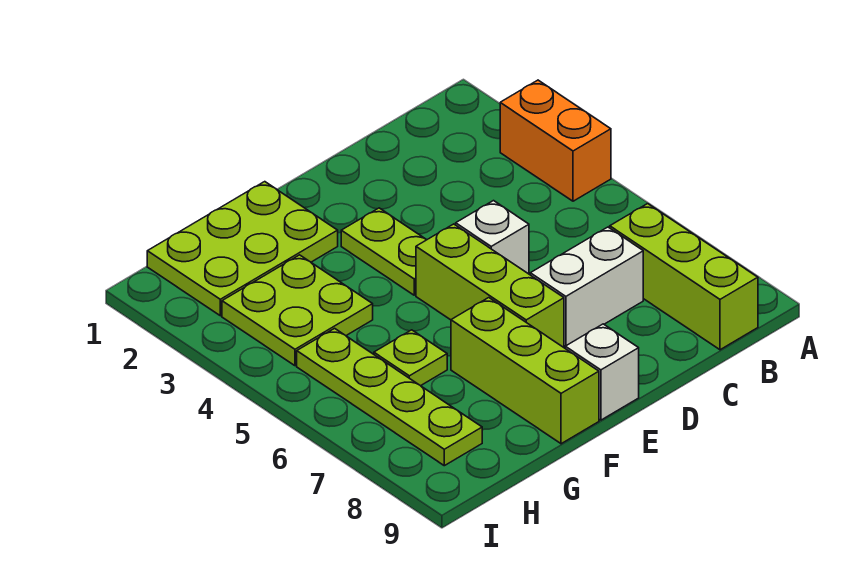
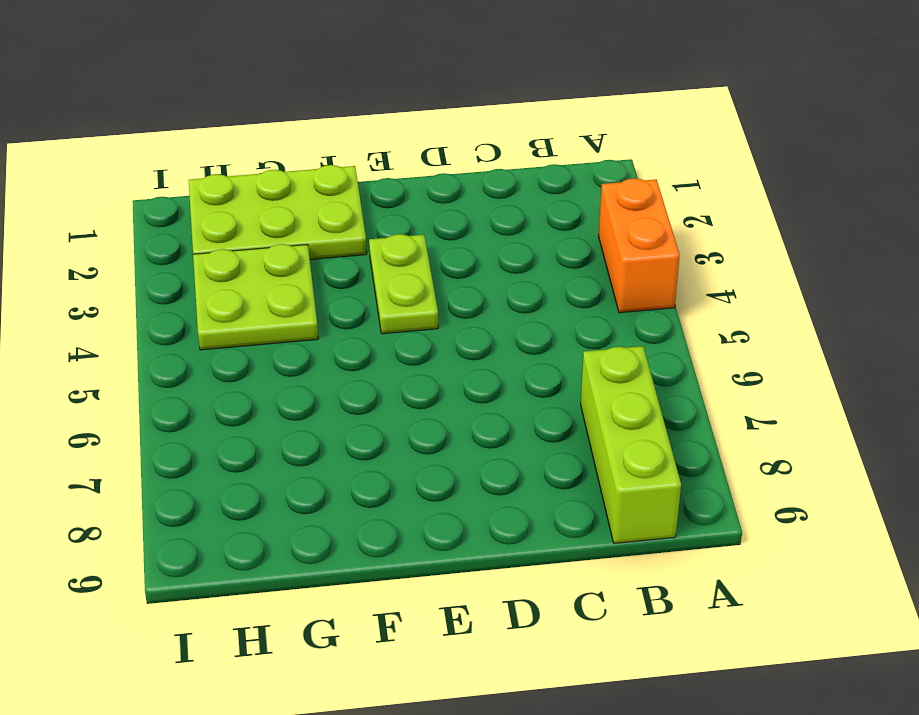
none -> white 1x2 brick [530,227,643,346]
none -> white 1x1 brick [456,201,529,274]
none -> lime 1x3 brick [416,224,564,347]

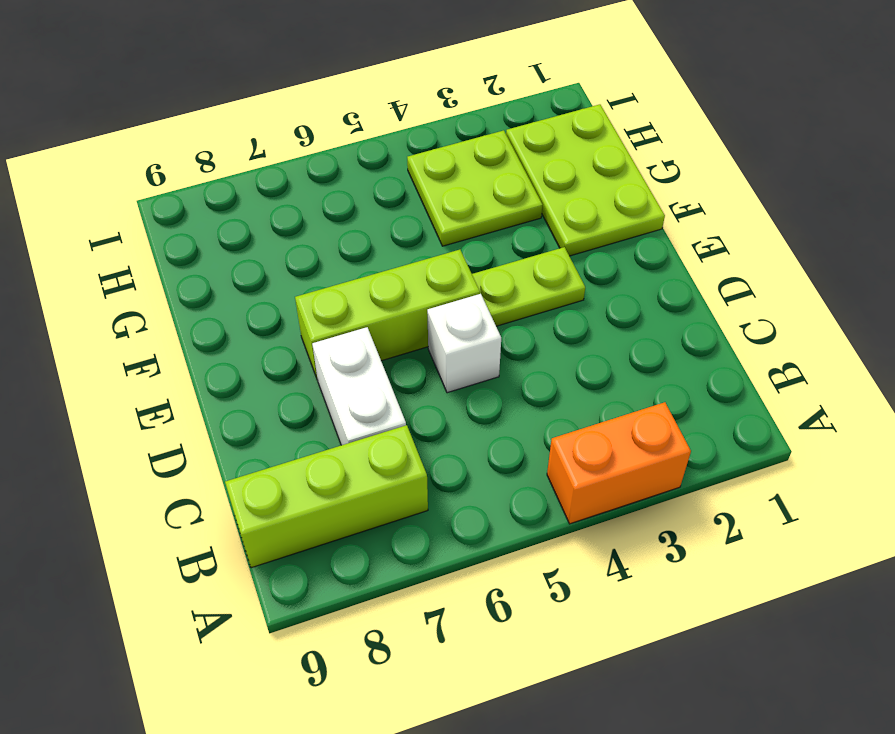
none -> white 1x1 brick [565,324,639,420]
none -> lime 1x3 brick [451,298,599,444]
none -> lime 1x1 plate [374,330,447,386]

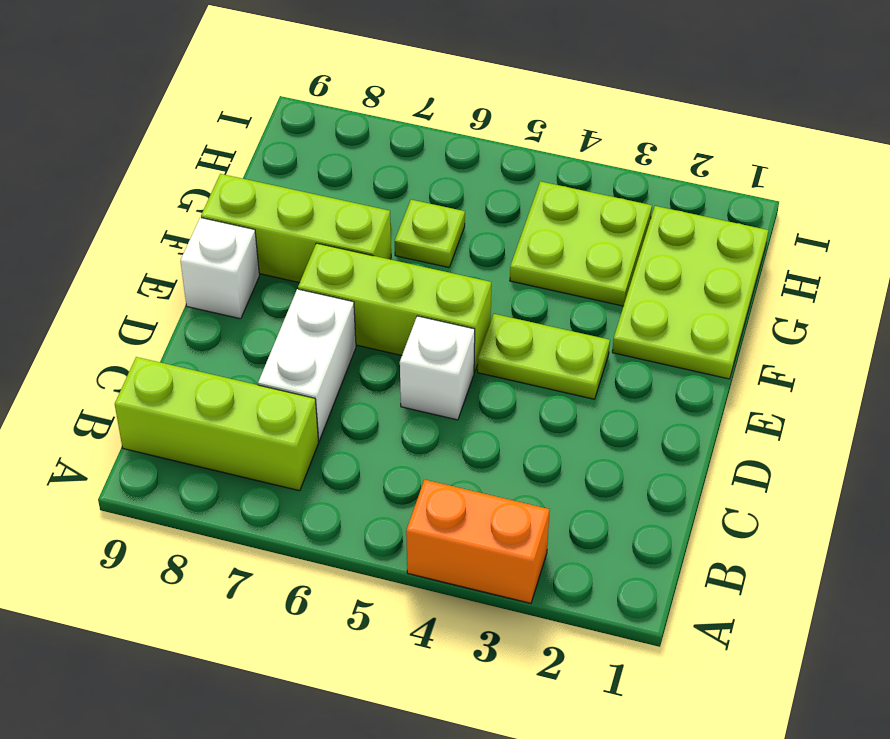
none -> lime 1x4 plate [297,328,482,466]

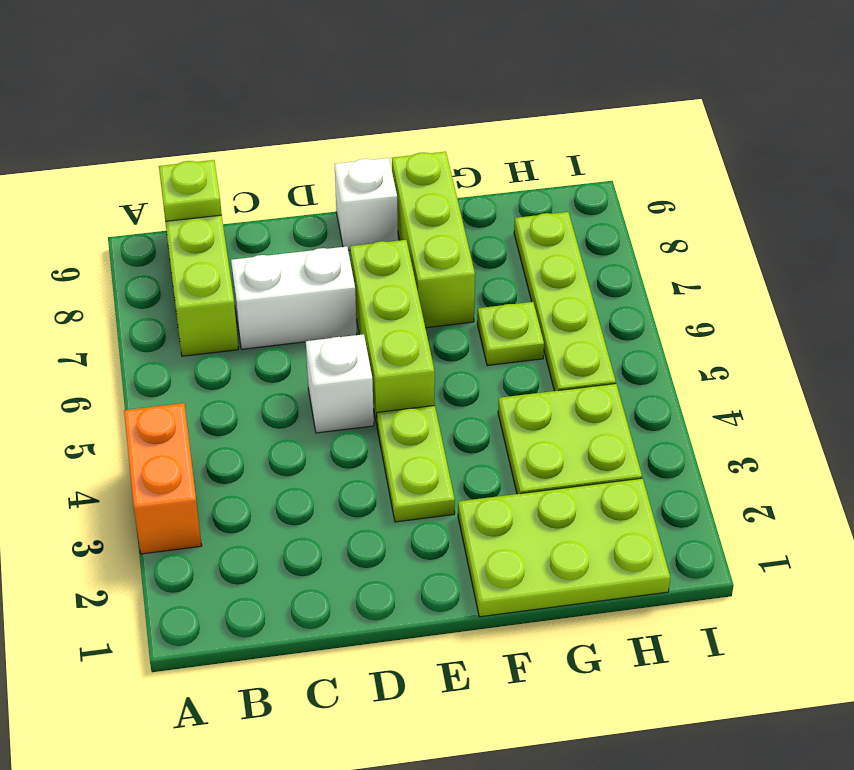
lime 1x1 plate [159,160,222,221] -> none

